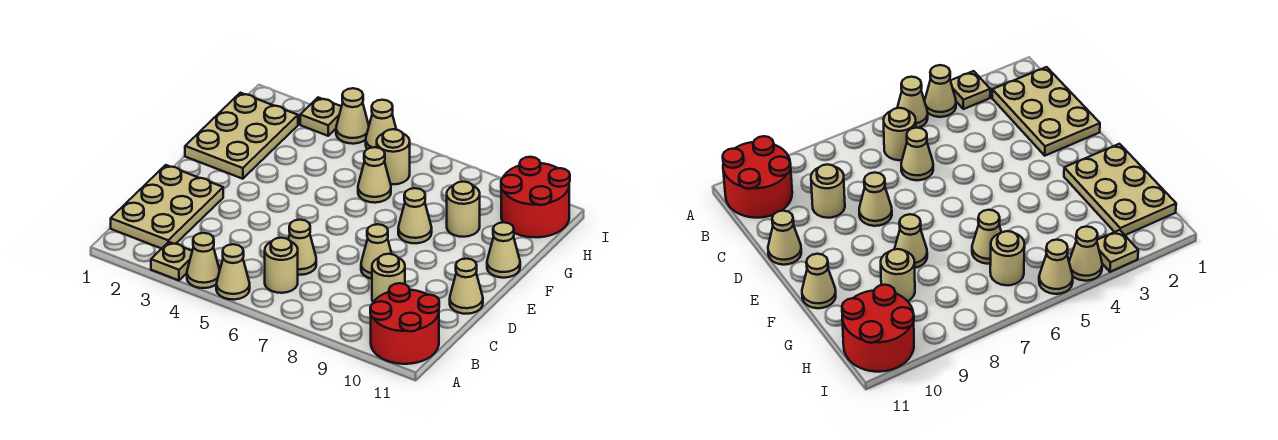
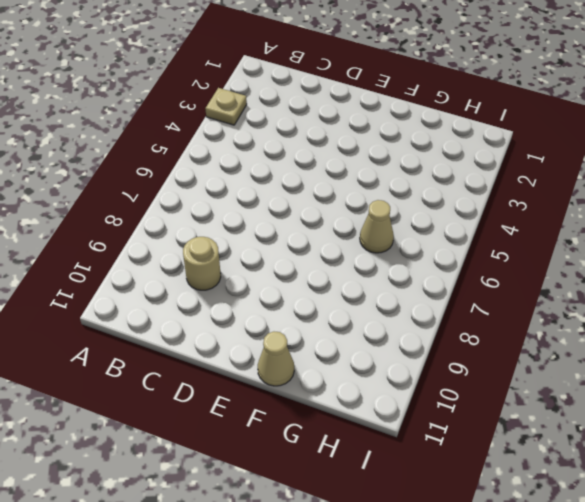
none -> tan 1x1 cone [187,233,220,288]
none -> tan 1x1 cone [216,244,250,300]
none -> red 2x2 round brick [370,283,439,364]

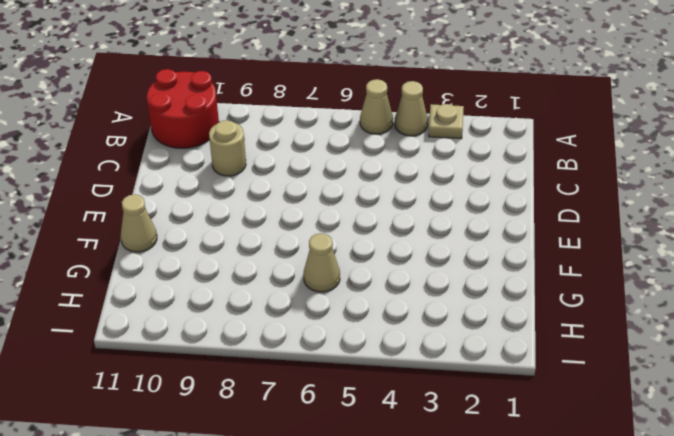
none -> tan 2x3 plate [111,165,223,249]
none -> tan 1x1 round brick [265,238,298,293]
none -> tan 1x1 cone [288,220,316,275]

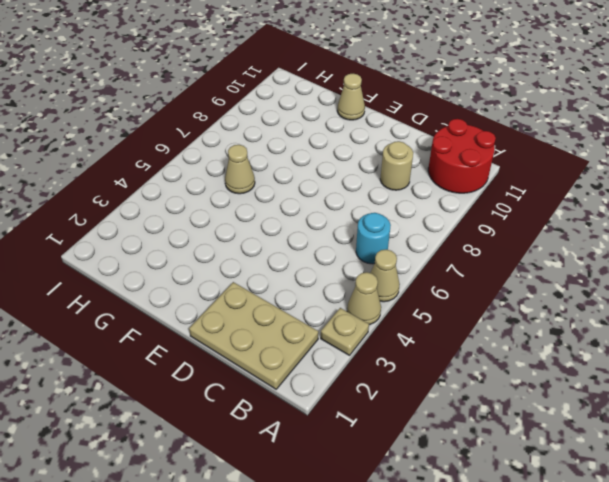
cyan 1x1 round brick [356,213,391,264] -> tan 1x1 round brick [265,238,298,293]
none -> tan 1x1 cone [288,220,316,275]
none -> tan 1x1 cone [361,224,392,279]
none -> tan 1x1 cone [450,259,483,314]

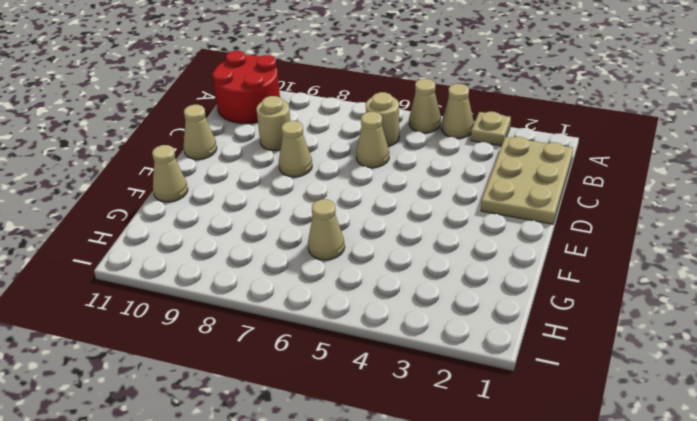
none -> tan 2x3 plate [185,93,298,179]
none -> tan 1x1 cone [398,188,432,243]
none -> tan 1x1 round brick [447,182,480,237]

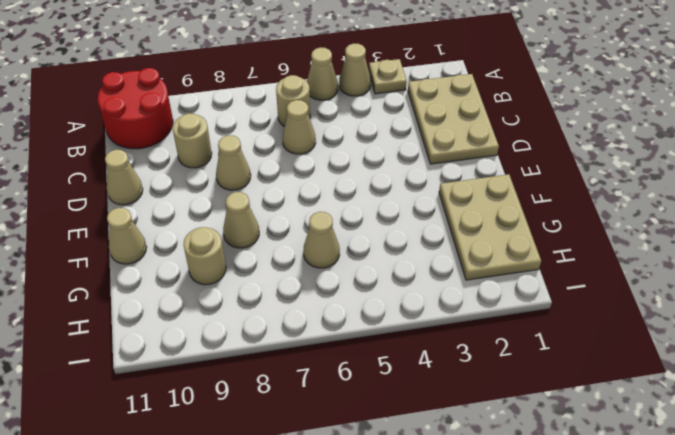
none -> tan 1x1 round brick [377,129,410,184]
none -> red 2x2 round brick [501,157,570,237]
none -> tan 1x1 plate [300,98,342,136]

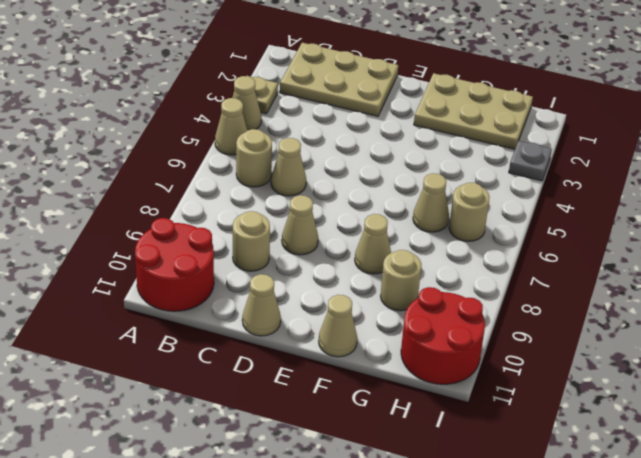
grey 1x1 plate [509,141,552,181] -> tan 1x1 plate [300,98,342,136]
none -> tan 1x1 cone [336,88,369,144]
none -> tan 1x1 cone [366,100,396,149]

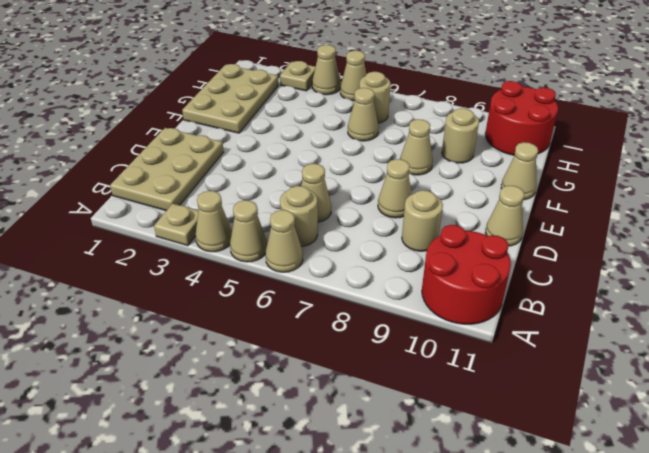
tan 1x1 cone [265,210,303,272] -> none

